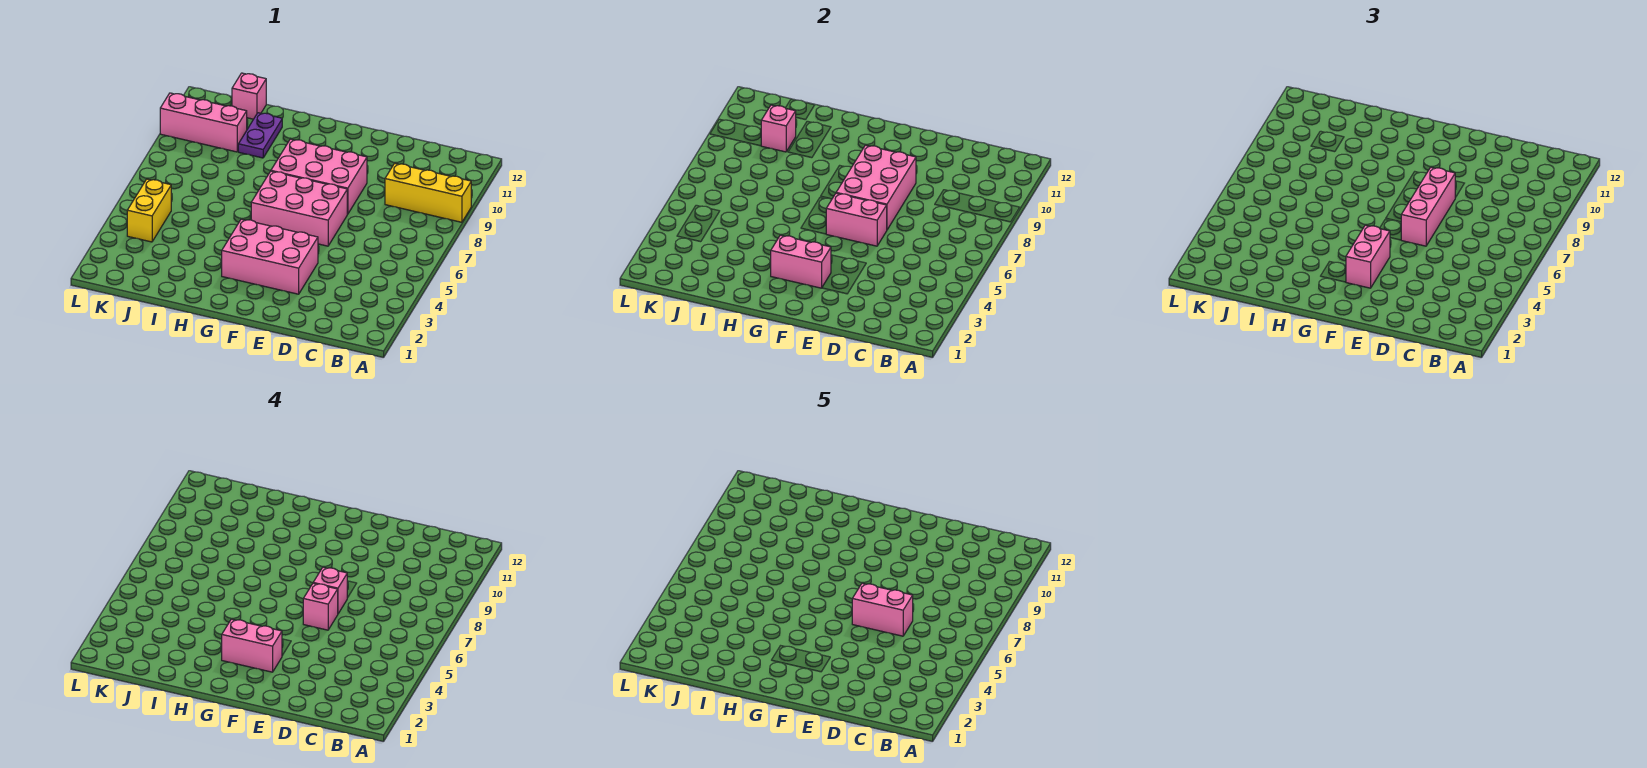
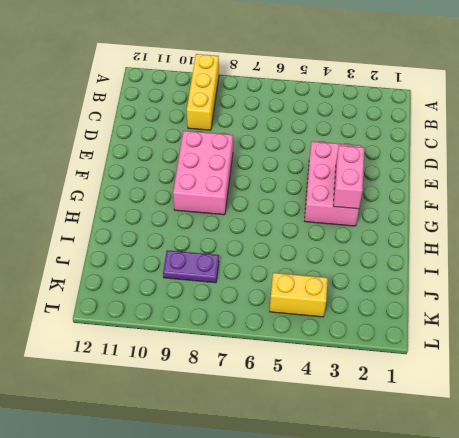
purple 1x2 plate [163,250,219,283] -> purple 1x2 plate moved to [238,113,282,158]
none -> pink 2x3 brick [251,171,347,246]
none -> pink 1x3 brick [160,93,247,152]
none -> pink 1x1 brick [232,73,266,119]

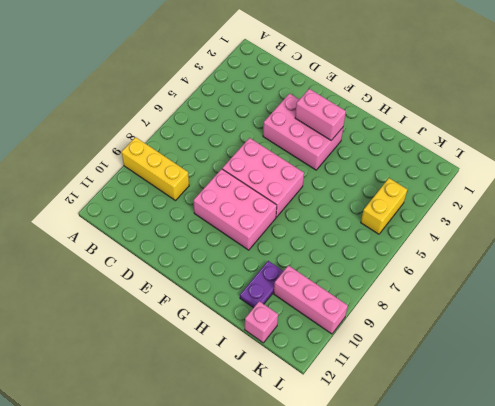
none -> pink 1x2 brick [826,193,887,246]
none -> pink 2x3 brick [836,145,916,230]
none -> pink 1x1 brick [761,105,796,152]

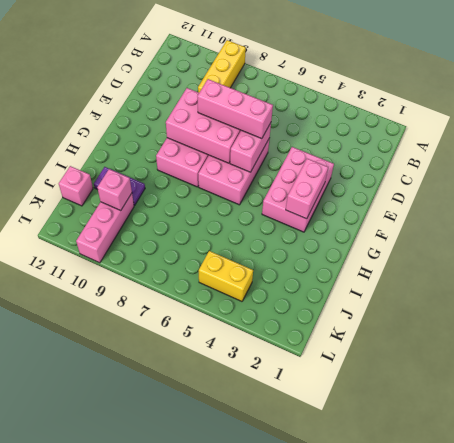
none -> pink 1x2 brick [1346,225,1390,288]
none -> pink 1x1 brick [303,583,338,630]
none -> pink 1x1 brick [313,567,347,614]

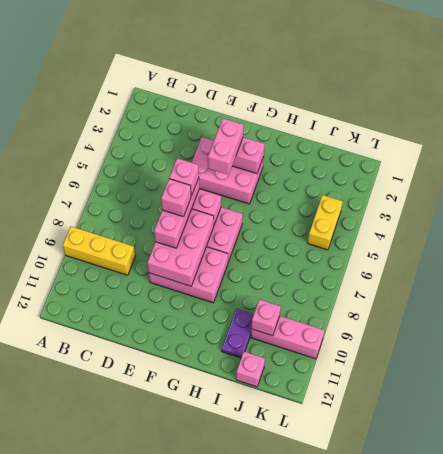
none -> pink 1x2 brick [222,619,282,672]
none -> pink 1x2 brick [852,583,913,636]

